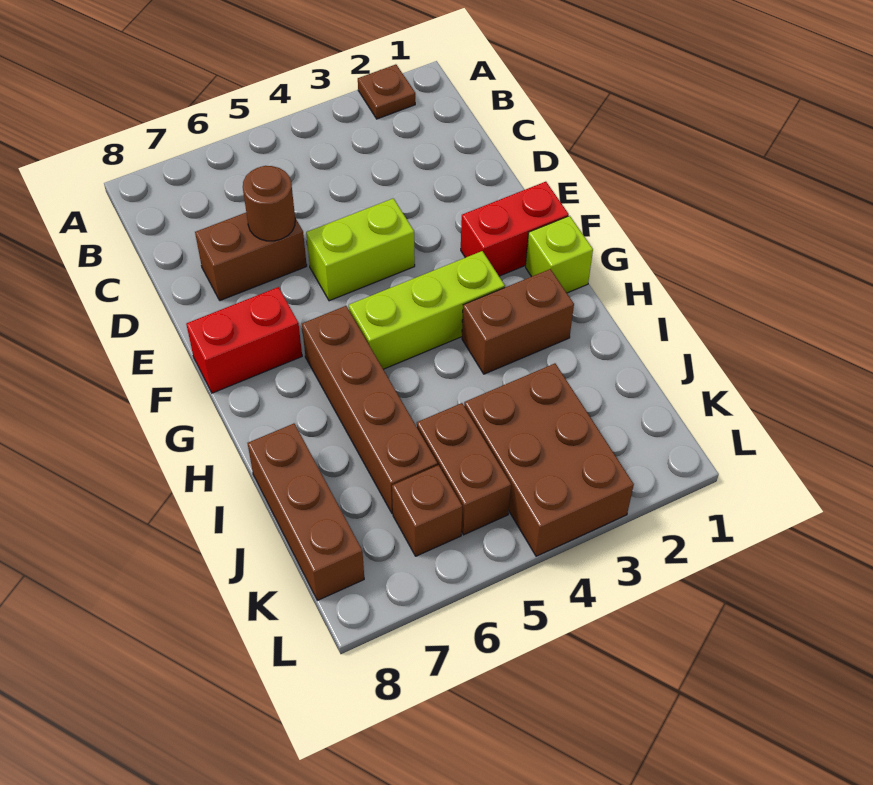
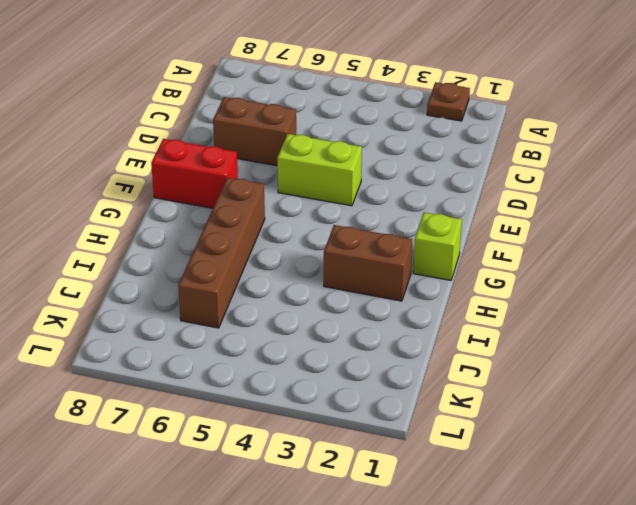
none -> red 1x2 brick [461,182,569,276]
none -> lime 1x3 brick [349,251,505,369]
none -> brown 1x3 brick [248,424,364,600]

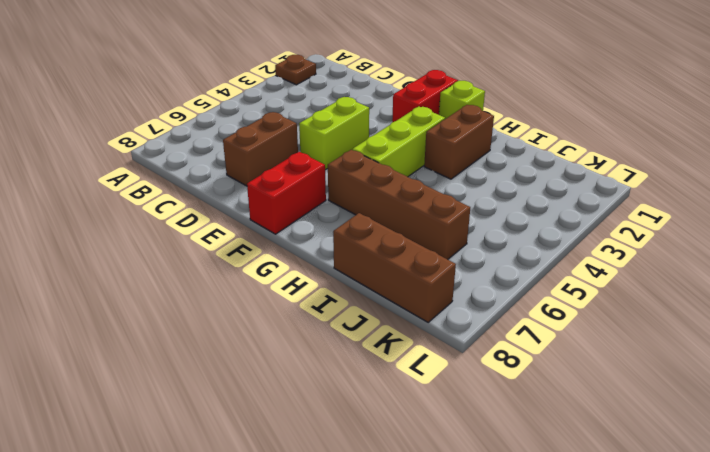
none -> brown 2x3 brick [464,363,634,556]
none -> brown 1x2 brick [417,403,511,535]
none -> brown 1x1 brick [392,465,462,556]

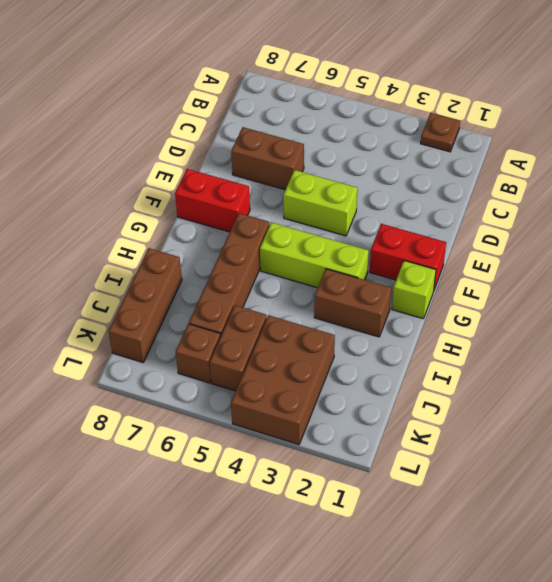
none -> brown 1x1 round brick [243,166,295,241]

